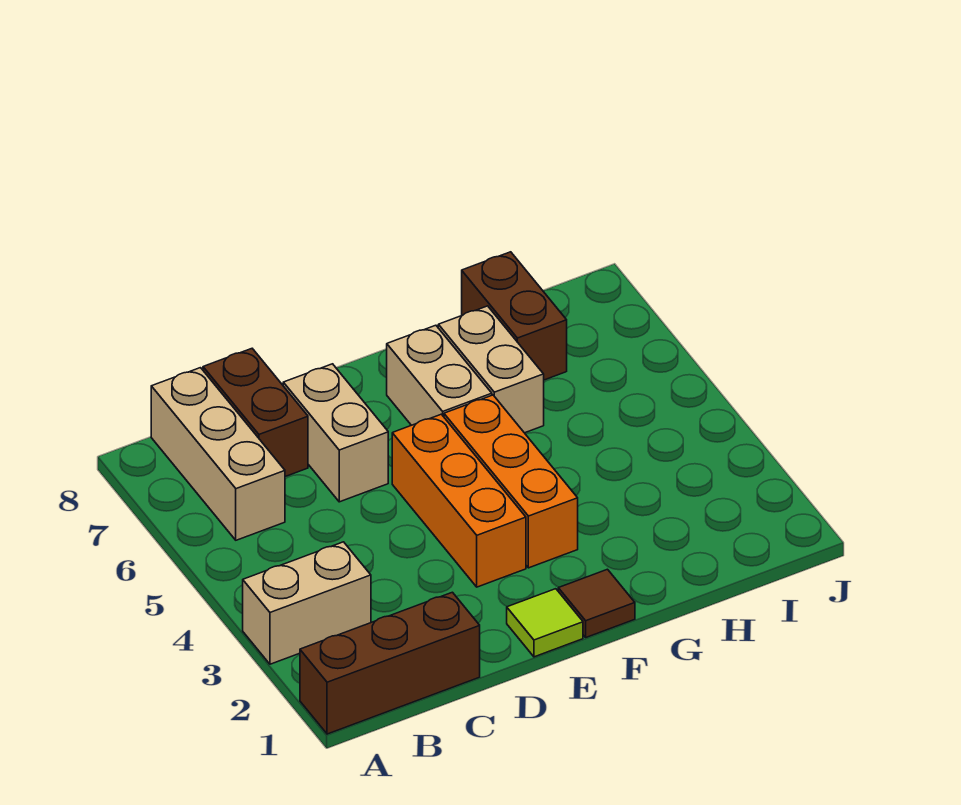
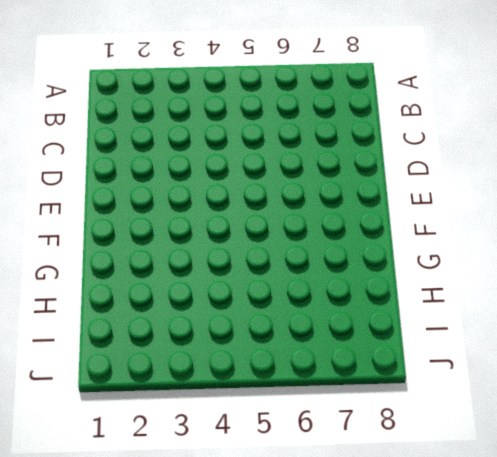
none -> brown 1x3 brick [300,592,480,734]
none -> tan 1x2 brick [243,542,371,664]
none -> tan 1x3 brick [151,368,285,540]

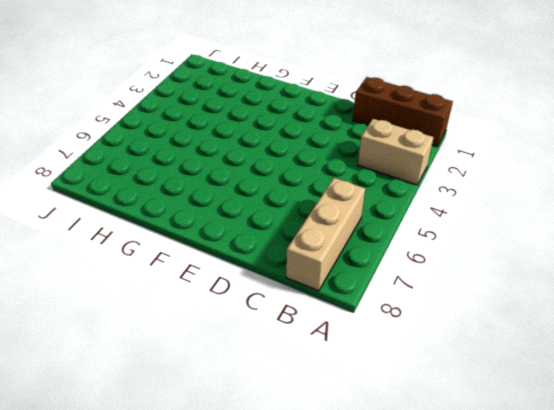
none -> brown 1x2 brick [203,349,308,477]
none -> tan 1x2 brick [283,364,388,502]
none -> lime 1x1 tile [507,589,583,657]

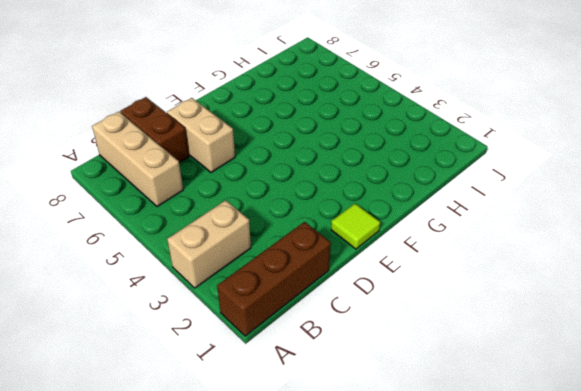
none -> orange 1x3 brick [392,414,526,587]
none -> brown 1x1 tile [558,569,635,637]
none -> orange 1x3 brick [444,395,578,568]

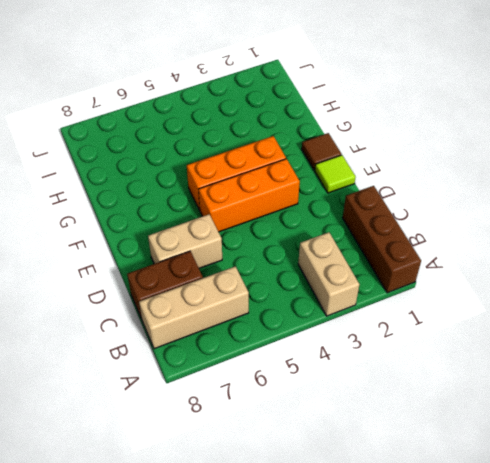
none -> tan 1x2 brick [387,325,492,425]
none -> tan 1x2 brick [438,306,544,433]
none -> brown 1x2 brick [462,252,567,380]

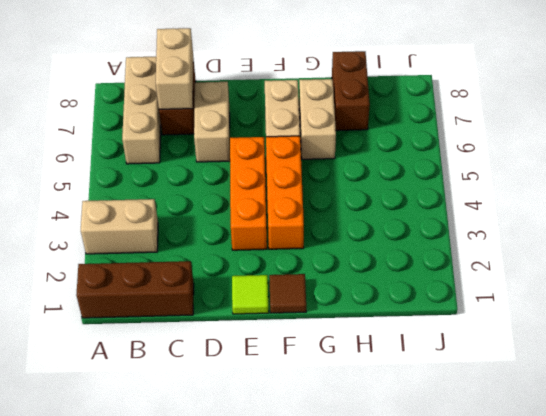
tan 1x2 brick [156,28,193,109] -> none

